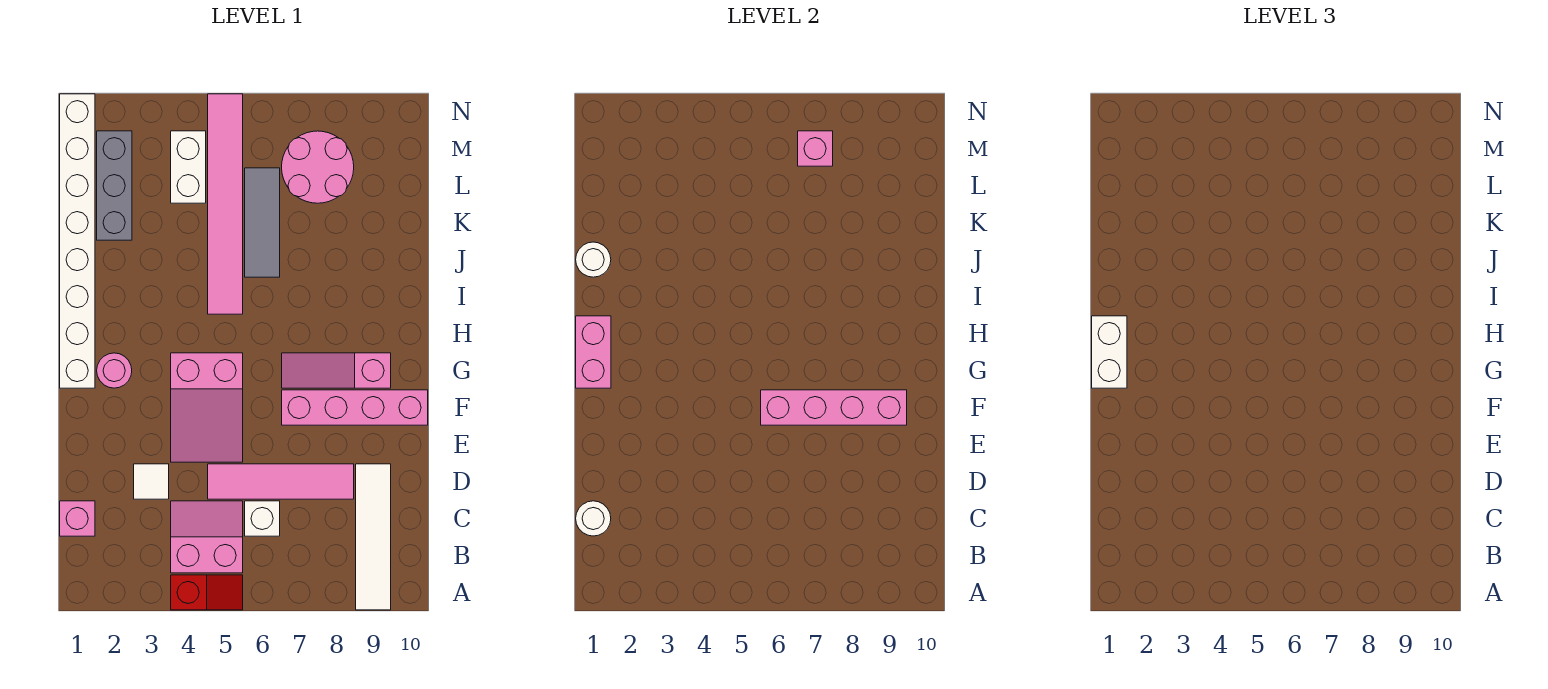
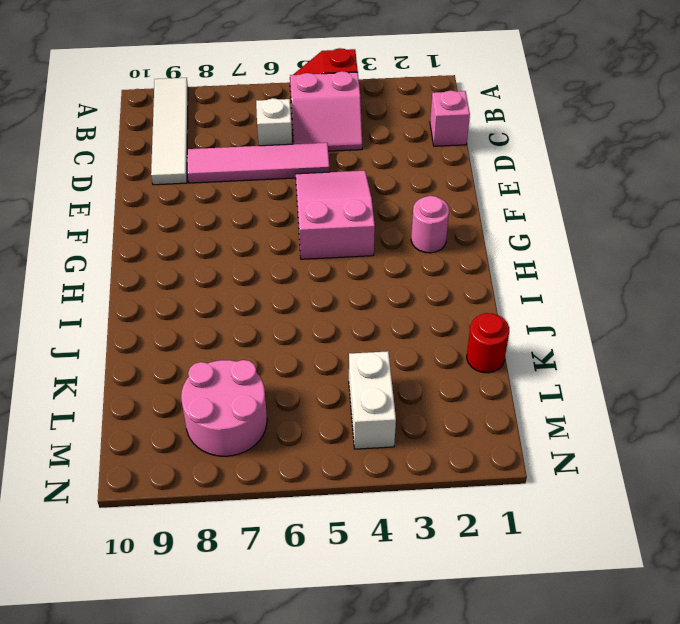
red 1x1 round brick [467,313,509,373] -> white 1x8 brick [60,94,95,388]
none -> white 1x1 tile [134,464,169,499]
none -> pink 1x4 brick [282,390,428,425]
none -> pink 1x3 slope [282,353,391,388]

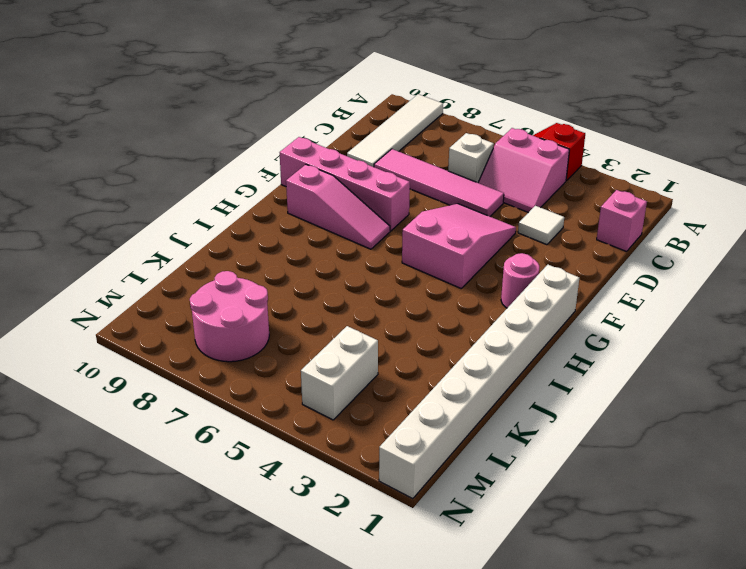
none -> pink 1x6 tile [208,94,243,314]
none -> grey 1x3 tile [245,168,280,277]
none -> grey 1x3 brick [97,131,132,240]

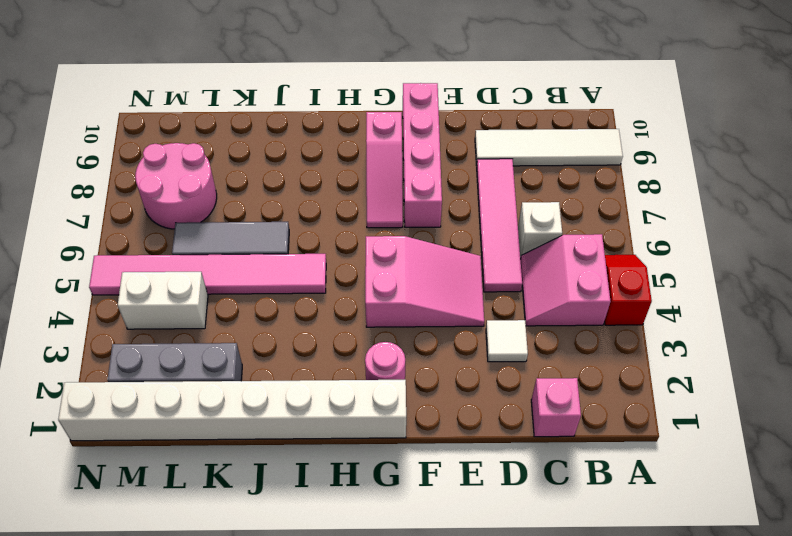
none -> white 1x1 round brick [576,501,611,536]
none -> pink 1x4 brick [761,390,907,425]
none -> pink 1x2 brick [576,316,611,388]

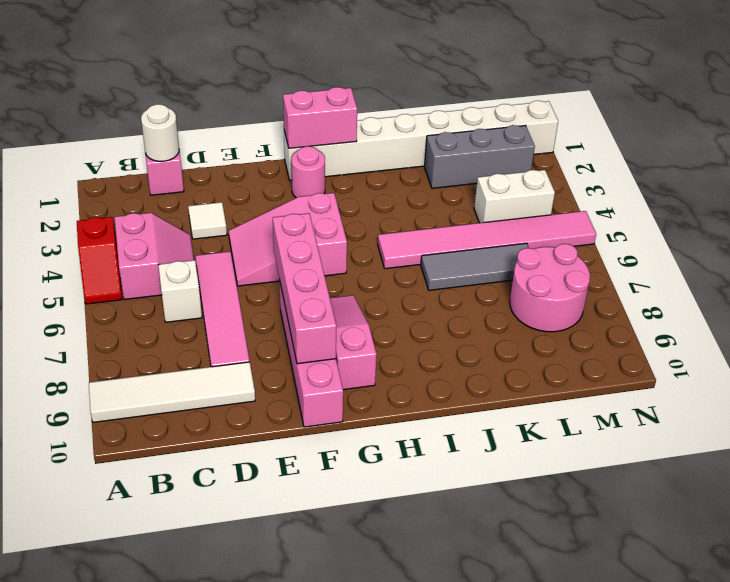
none -> white 1x1 round brick [576,242,611,277]
none -> pink 1x1 brick [798,131,833,166]
none -> white 1x2 brick [1092,316,1127,388]

